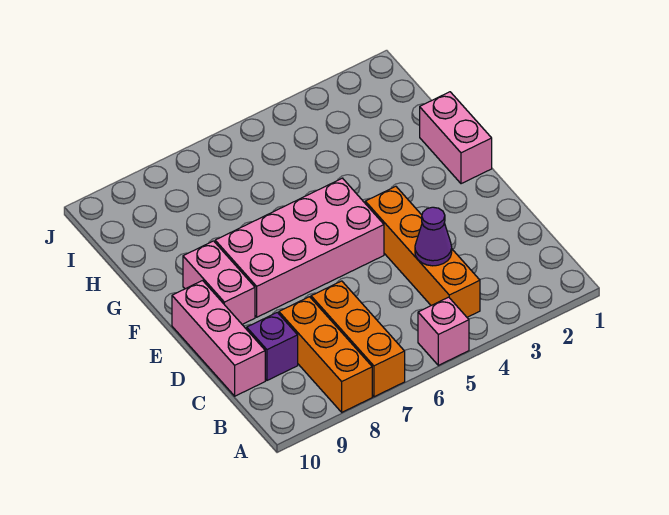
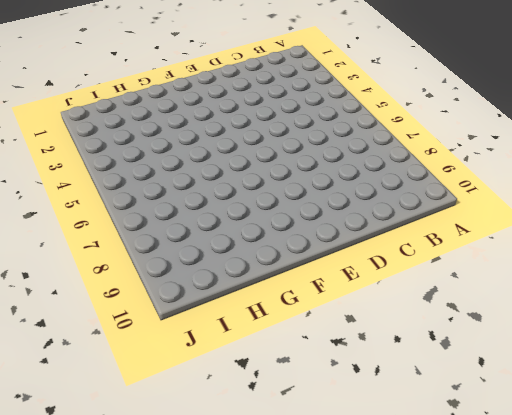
none -> pink 1x1 brick [418,297,469,365]
none -> orange 1x3 brick [311,281,405,397]

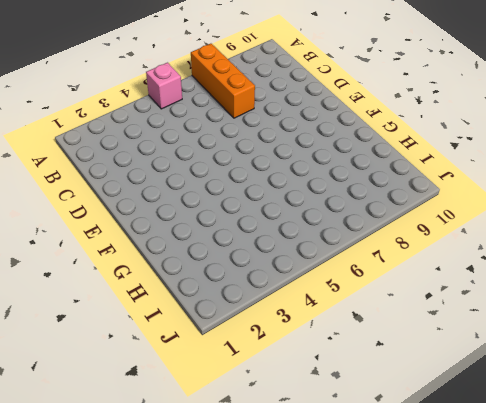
none -> orange 1x3 brick [279,297,372,412]
none -> orange 1x4 brick [365,186,480,317]

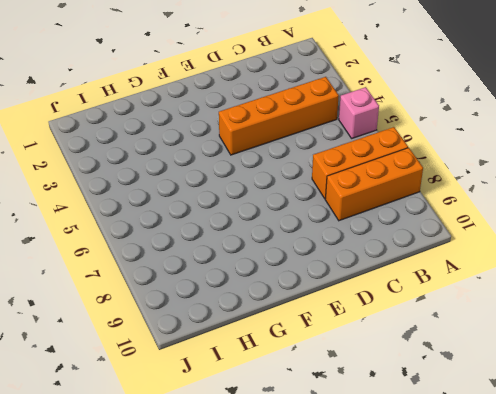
none -> purple 1x1 brick [247,312,298,380]
none -> pink 1x3 brick [172,281,265,396]

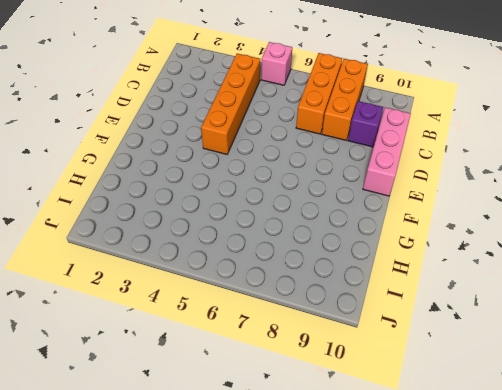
none -> pink 2x4 brick [215,178,384,317]
none -> pink 1x2 brick [183,241,255,324]

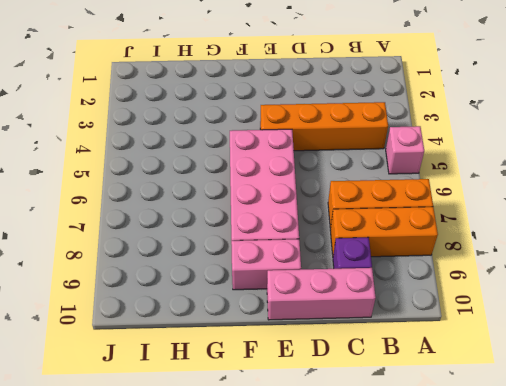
none -> pink 1x2 brick [420,92,492,184]
none -> purple 1x1 cone [415,207,452,266]

